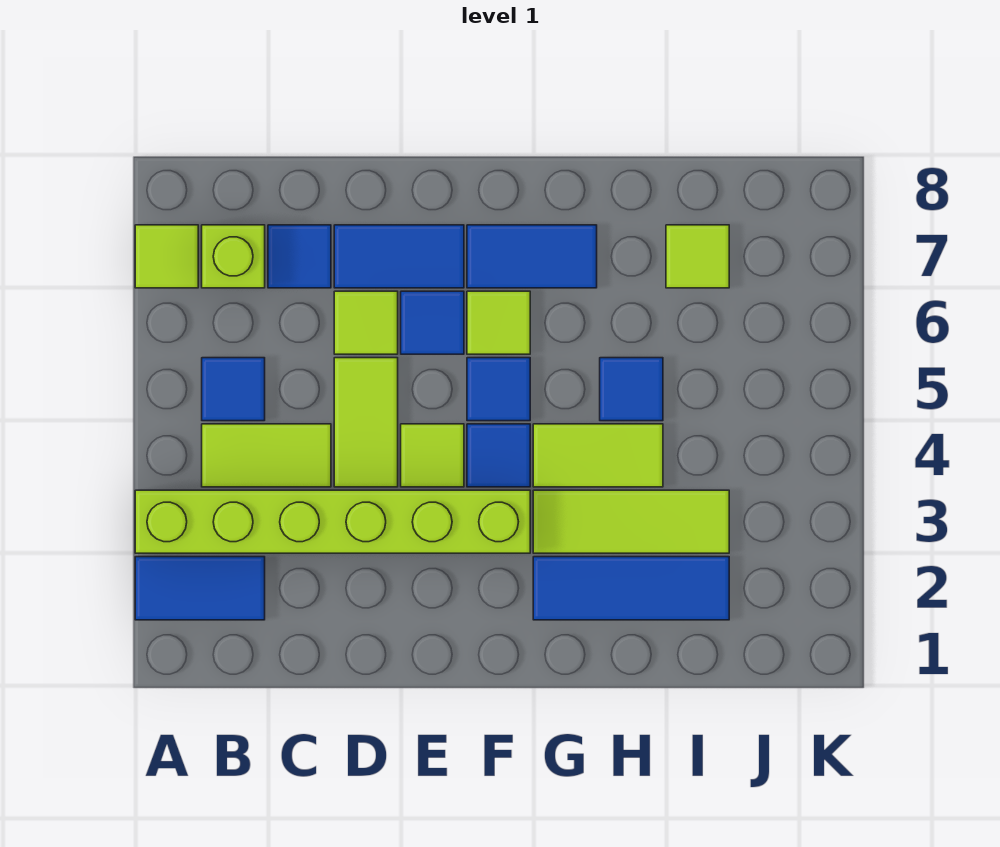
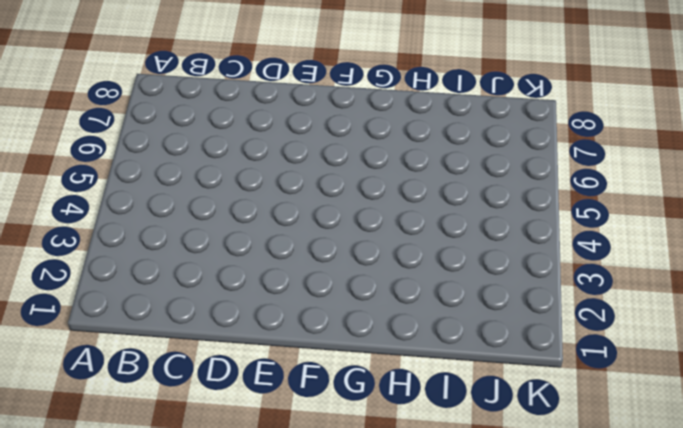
none -> blue 1x2 tile [135,557,265,620]
none -> lime 1x6 brick [135,490,530,553]
none -> lime 1x1 tile [135,225,198,288]

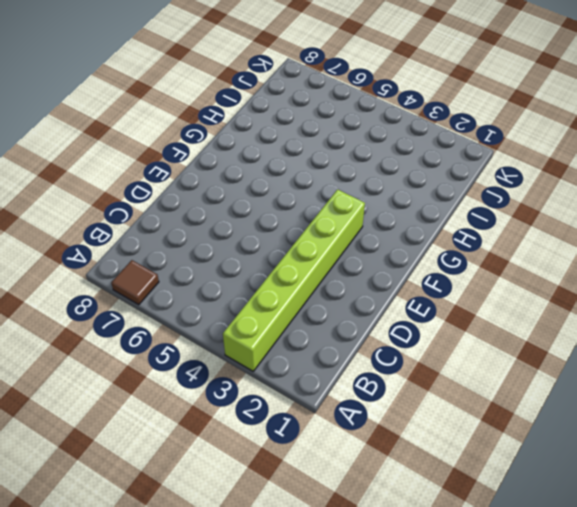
brown 1x1 tile [111,260,159,305] -> lime 1x1 tile [135,225,198,288]
none -> blue 1x2 tile [135,557,265,620]
none -> lime 1x2 tile [202,424,331,487]
none -> blue 1x1 tile [202,358,265,421]

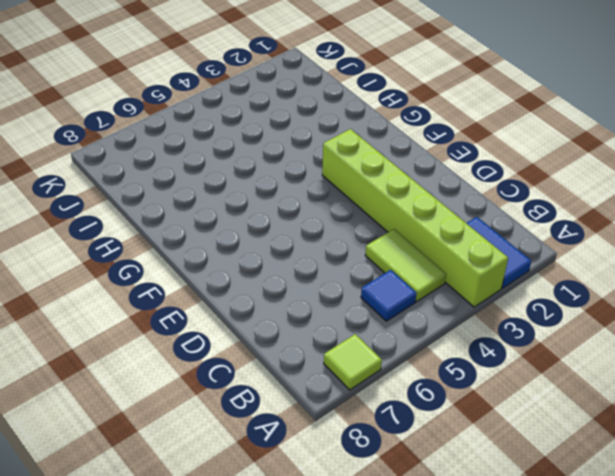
none -> lime 1x1 brick [202,225,265,288]
none -> blue 1x1 tile [268,225,331,288]
none -> lime 1x2 tile [334,358,398,487]

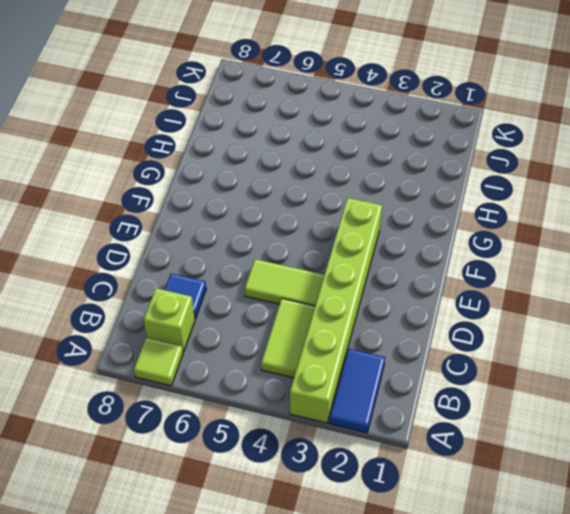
none -> blue 1x1 tile [202,358,265,421]
none -> lime 1x1 tile [334,291,398,354]
none -> blue 1x2 tile [334,225,464,288]

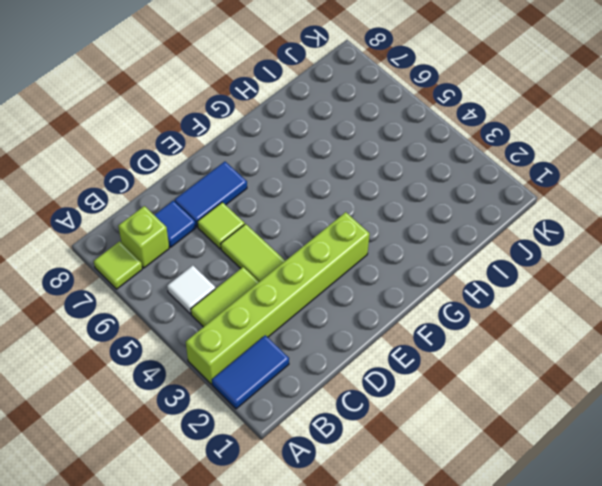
white 1x1 tile [167,265,216,314] -> blue 1x1 tile [202,358,265,421]
none -> lime 1x1 tile [401,424,464,487]
none -> blue 1x1 tile [401,291,464,354]
none -> blue 1x1 tile [467,424,530,487]

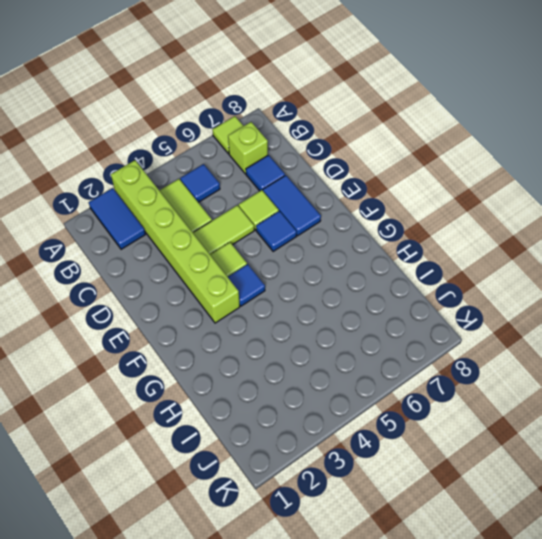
none -> blue 1x1 tile [467,358,530,421]
none -> lime 1x1 tile [467,291,530,354]
none -> blue 1x2 tile [467,225,597,288]

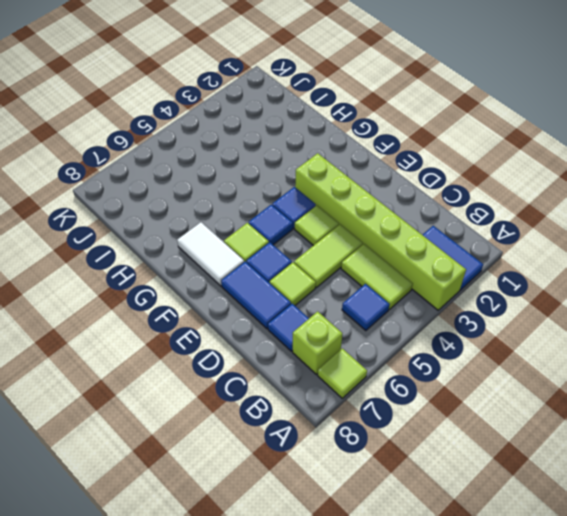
white 1x2 tile [177,222,244,286] -> blue 1x2 tile [467,225,597,288]
none -> blue 1x3 tile [533,557,729,620]
none -> lime 1x3 tile [533,490,729,553]
none -> lime 1x2 tile [533,424,663,487]

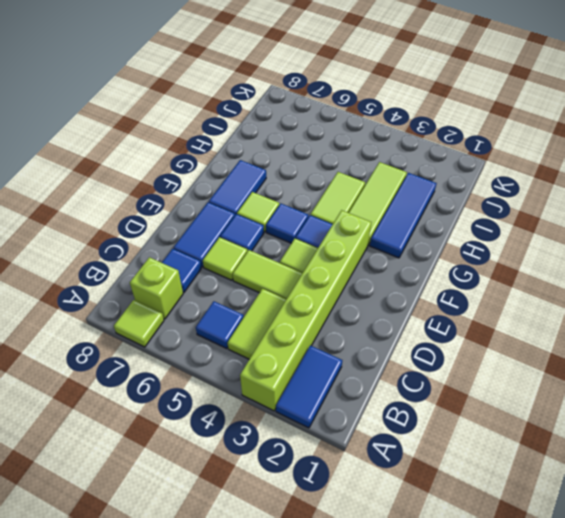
none -> blue 1x1 tile [600,358,663,421]
none -> lime 1x1 tile [666,225,729,288]

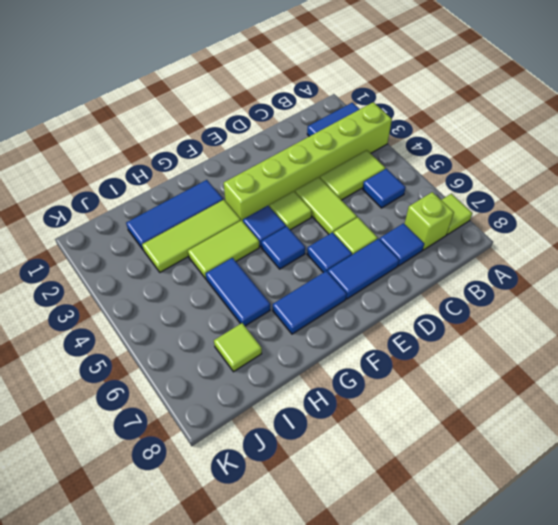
blue 1x2 tile [206,258,270,326] -> blue 1x1 tile [600,358,663,421]
none -> lime 1x1 tile [467,291,530,354]

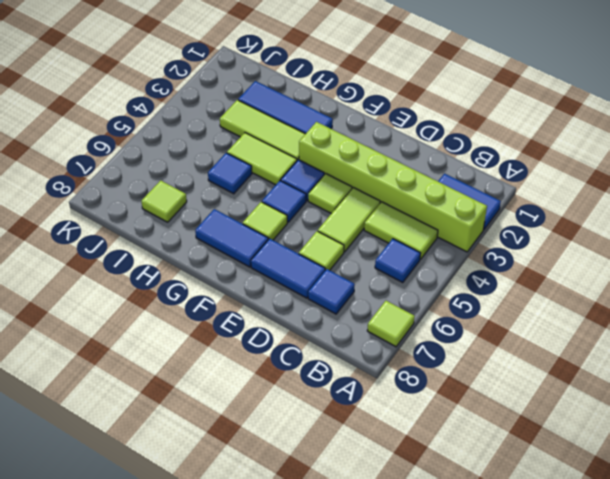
none -> lime 1x1 brick [202,225,265,288]
none -> blue 1x1 tile [401,291,464,354]

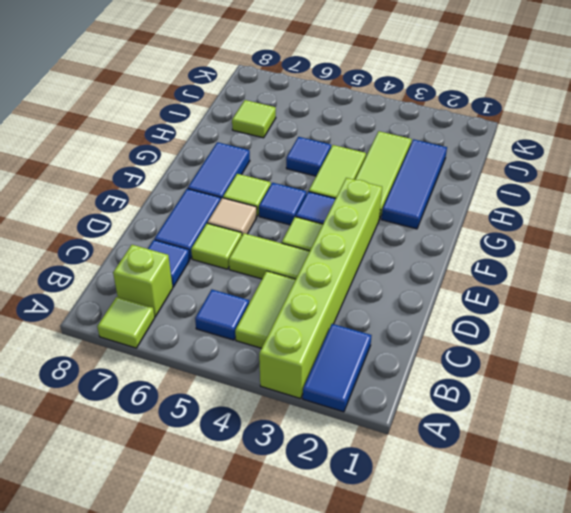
tan 1x1 tile [208,198,257,235] -> blue 1x1 tile [401,291,464,354]

